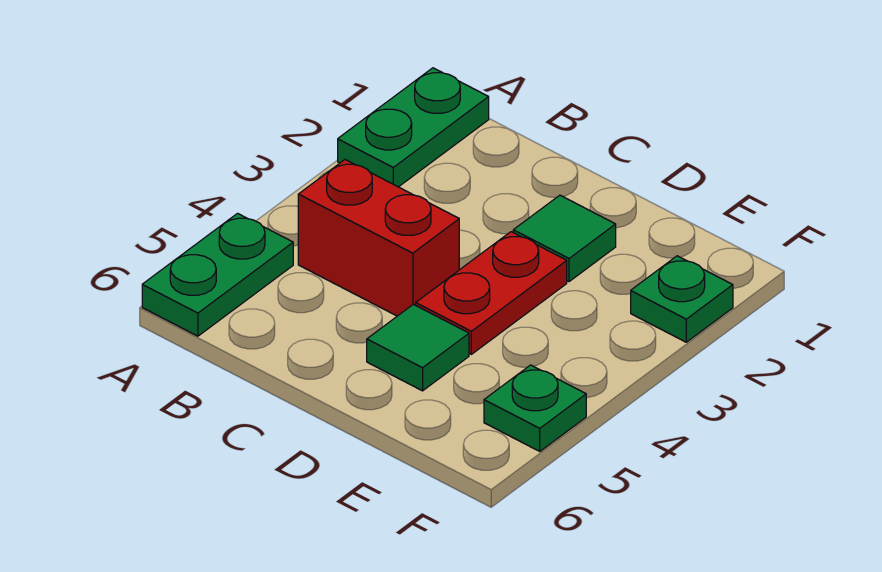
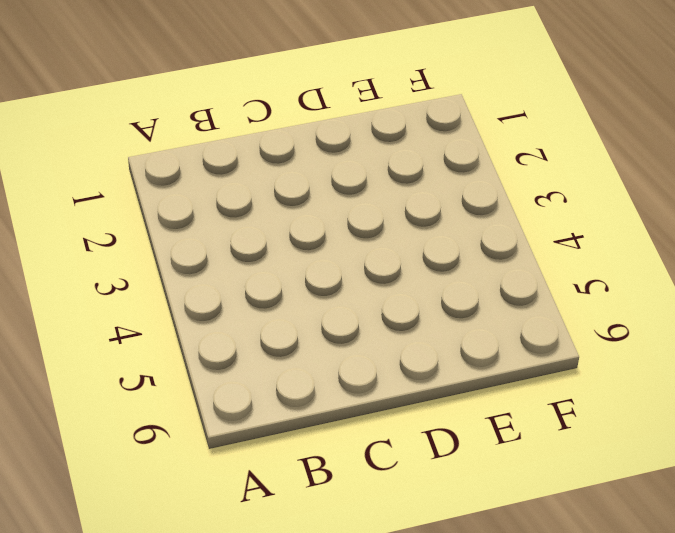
none -> green 1x2 plate [338,68,489,187]
none -> green 1x2 plate [142,213,293,336]

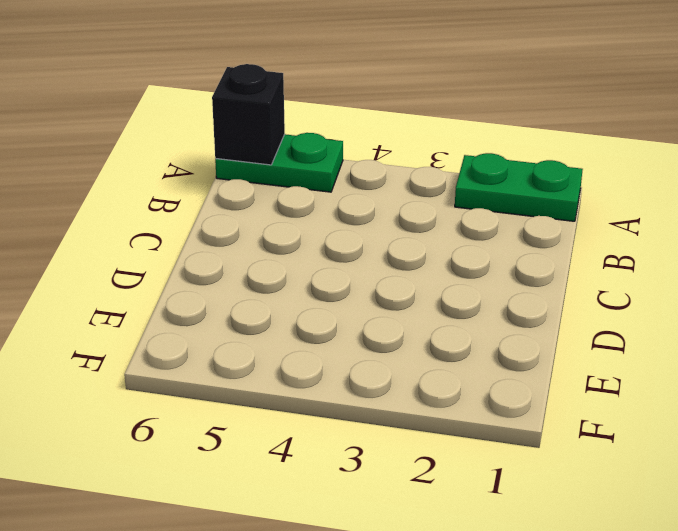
black 1x1 brick [212,64,285,165] -> none
none -> red 1x2 brick [298,160,459,316]
none -> green 1x1 tile [513,195,616,282]

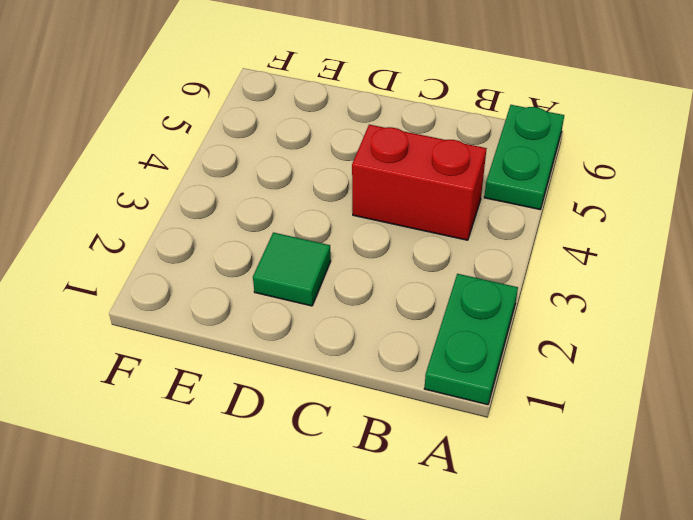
none -> red 1x2 plate [416,232,567,354]
none -> green 1x1 tile [367,304,469,391]

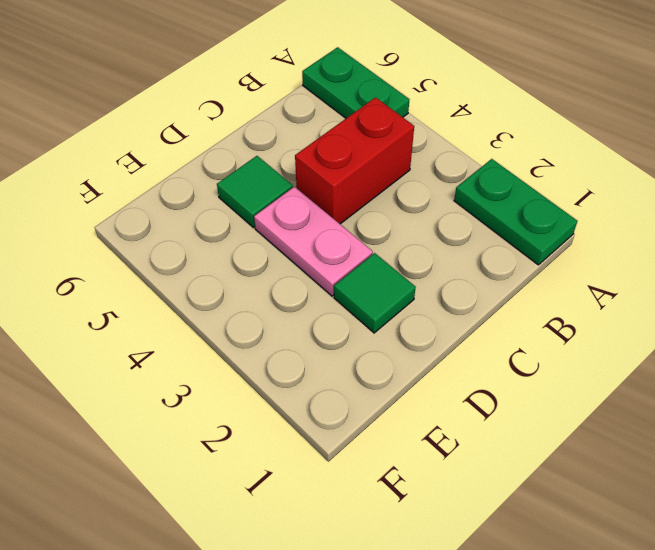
pink 1x2 plate [254,187,373,296] -> red 1x2 plate [416,232,567,354]
none -> green 1x1 plate [631,256,733,342]
none -> green 1x1 plate [484,365,586,451]

